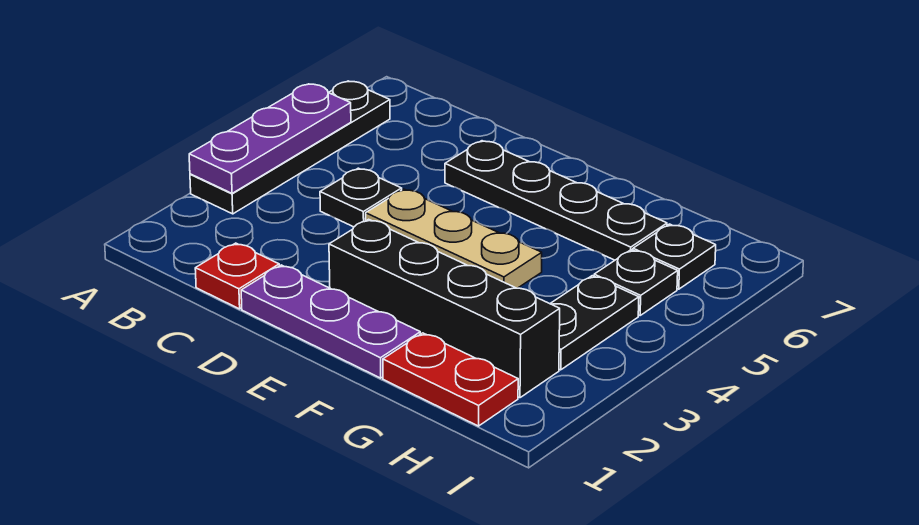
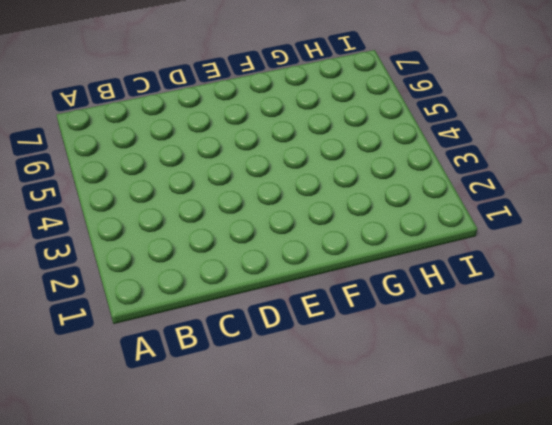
none -> black 1x4 plate [190,81,390,214]
none -> red 1x1 plate [195,243,279,309]
none -> black 1x1 plate [320,168,402,227]

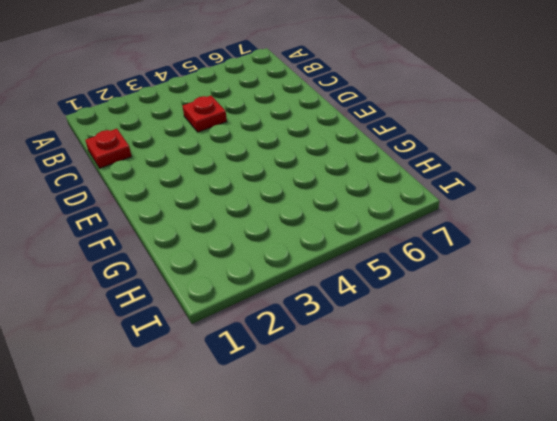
red 1x1 plate [183,96,227,132] -> black 1x1 plate [320,168,402,227]
none -> black 1x4 plate [190,81,390,214]
none -> purple 1x3 plate [241,265,420,378]
none -> tan 1x3 plate [366,189,542,288]

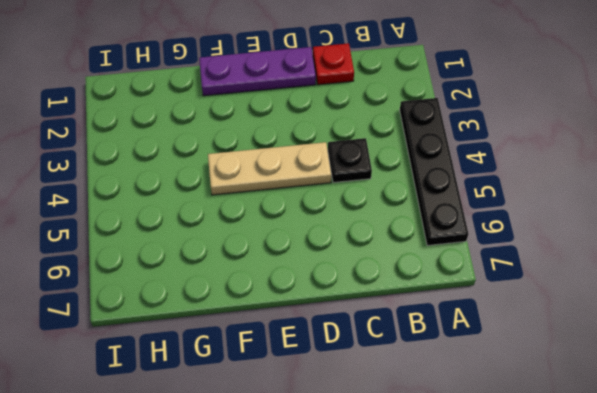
none -> black 1x4 plate [445,141,667,260]
none -> black 1x4 brick [329,219,560,398]
none -> red 1x2 plate [383,333,518,426]

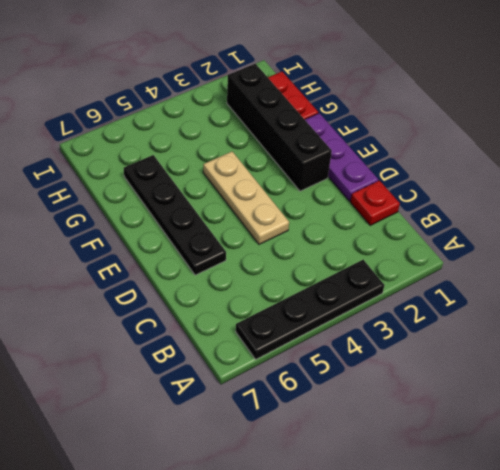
none -> black 1x1 plate [320,168,402,227]
none -> black 1x2 plate [550,276,639,370]
none -> black 1x1 plate [594,250,678,315]

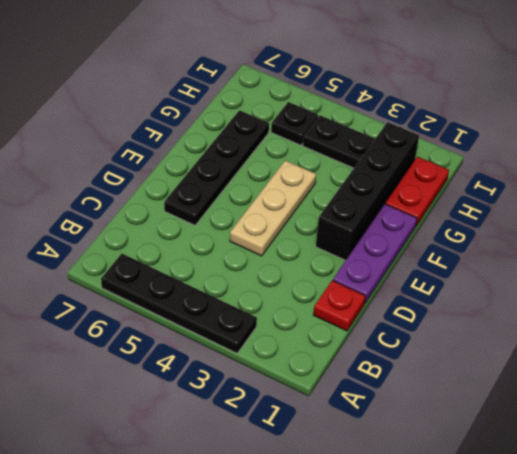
none -> black 1x1 plate [320,168,402,227]
none -> black 1x1 plate [633,224,716,289]
none -> purple 1x3 plate [189,84,351,193]

